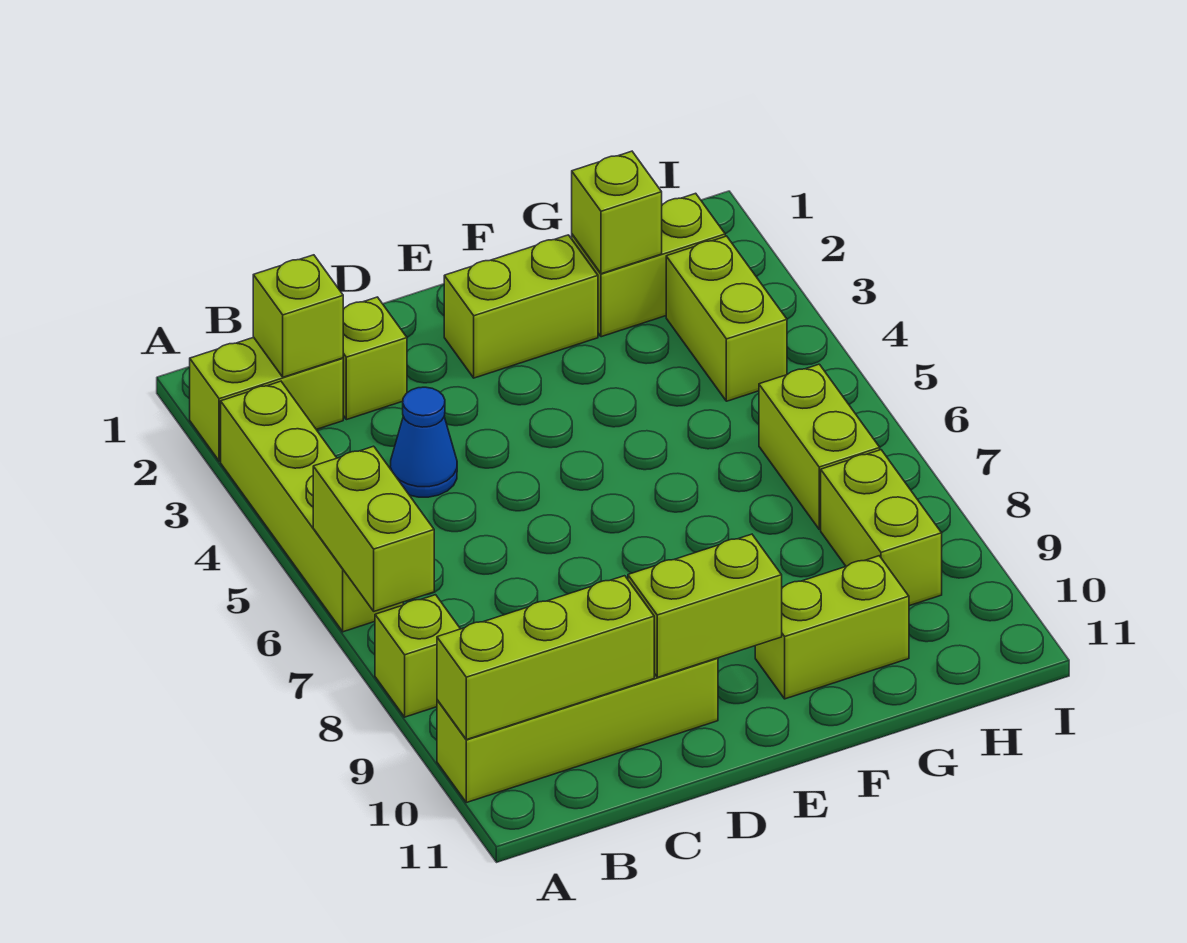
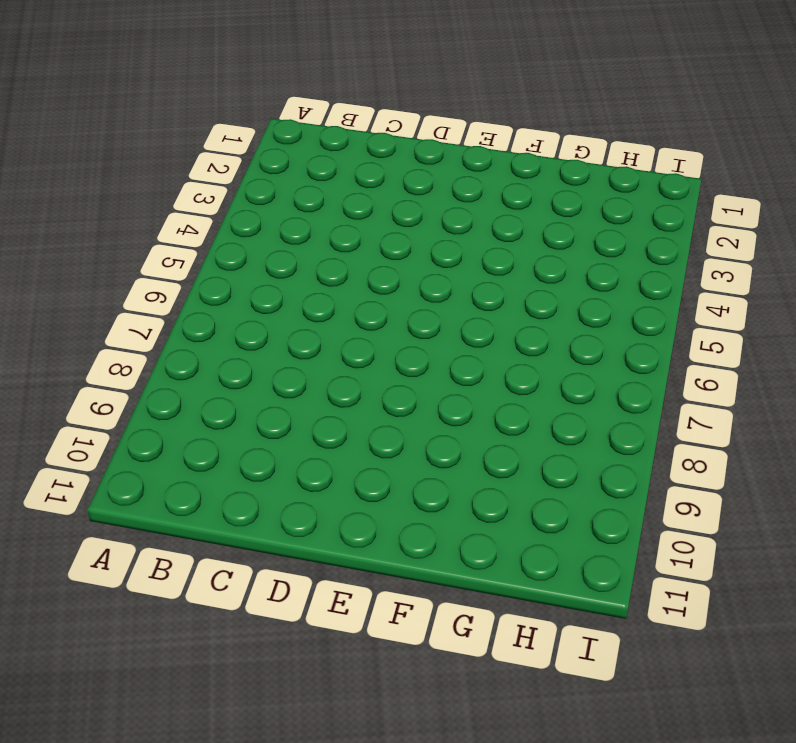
none -> lime 1x2 brick [190,337,343,461]
none -> lime 1x4 brick [221,381,403,632]
none -> lime 1x1 brick [375,595,460,717]

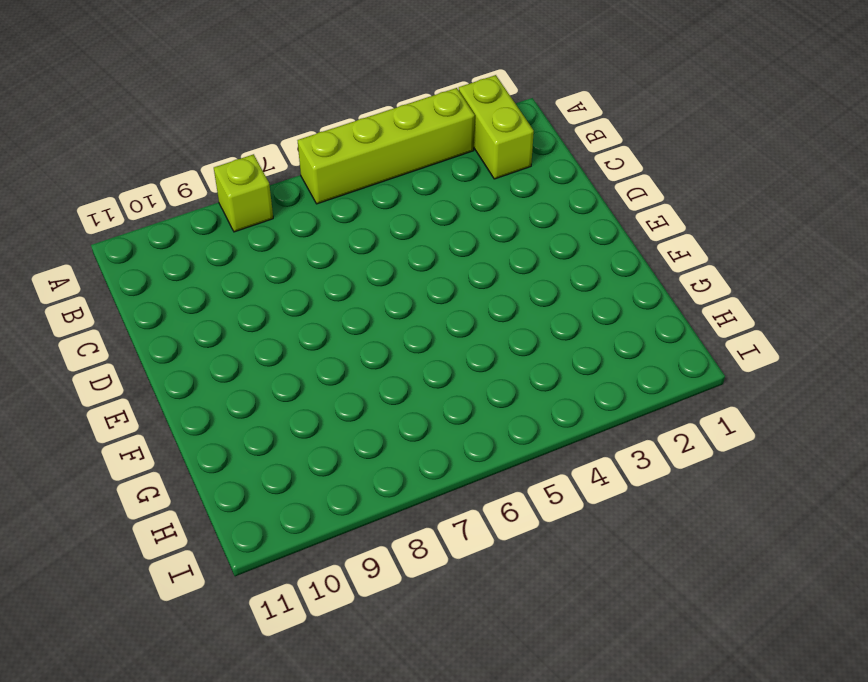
none -> lime 1x4 brick [437,658,718,803]
none -> lime 1x1 brick [343,297,407,420]
none -> blue 1x1 cone [390,387,457,497]

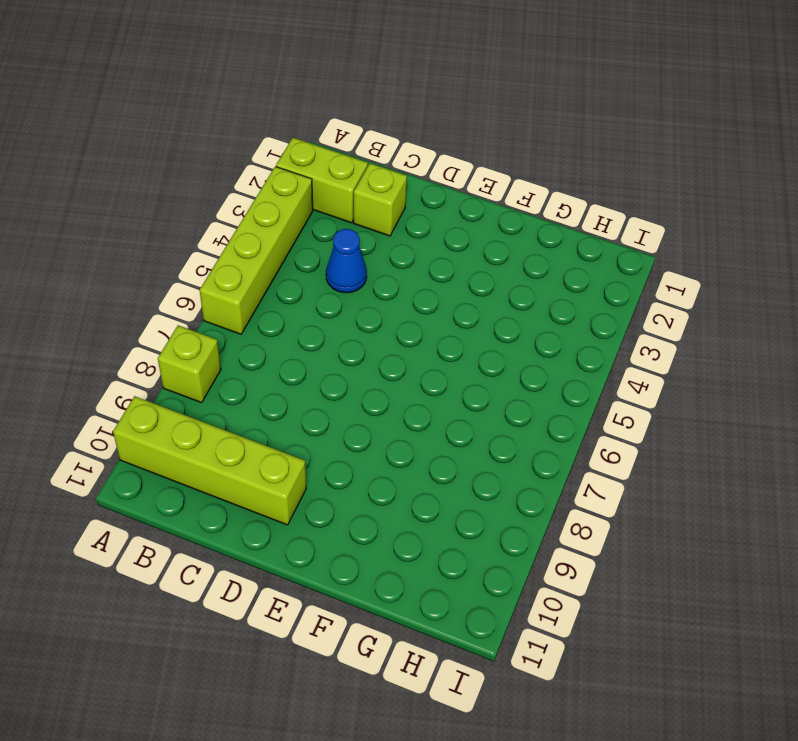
none -> lime 1x2 brick [444,235,598,378]
none -> lime 1x2 brick [755,556,909,699]
none -> lime 1x2 brick [572,193,725,337]

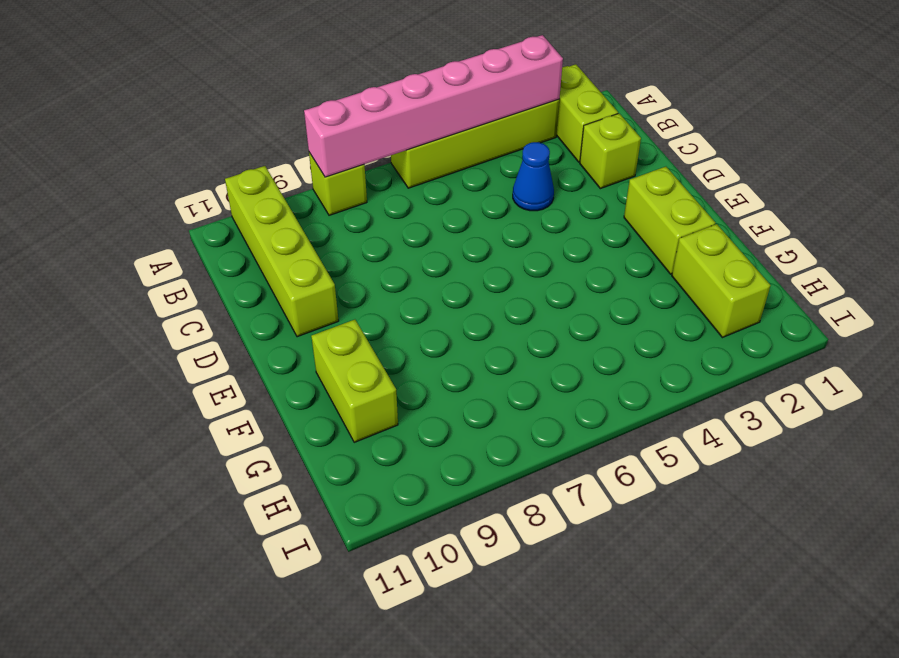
pink 1x6 brick [304,35,563,177] -> lime 1x2 brick [313,446,434,611]
none -> lime 1x2 brick [666,236,787,401]
none -> lime 1x2 brick [759,364,880,529]
none -> lime 1x2 brick [821,450,942,606]

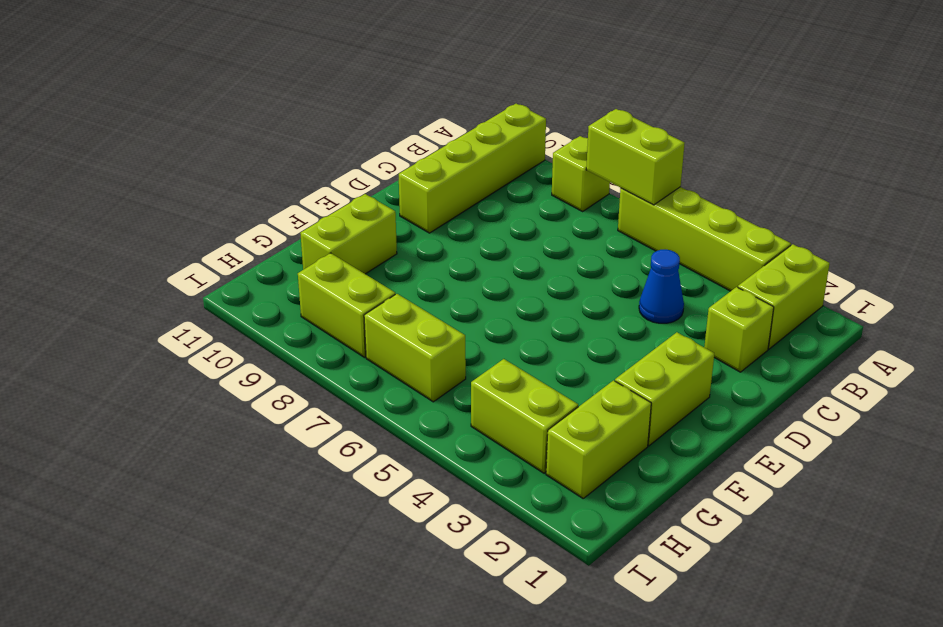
none -> lime 1x3 brick [437,576,654,740]
none -> lime 1x1 brick [253,255,343,377]
none -> lime 1x2 brick [628,534,782,677]

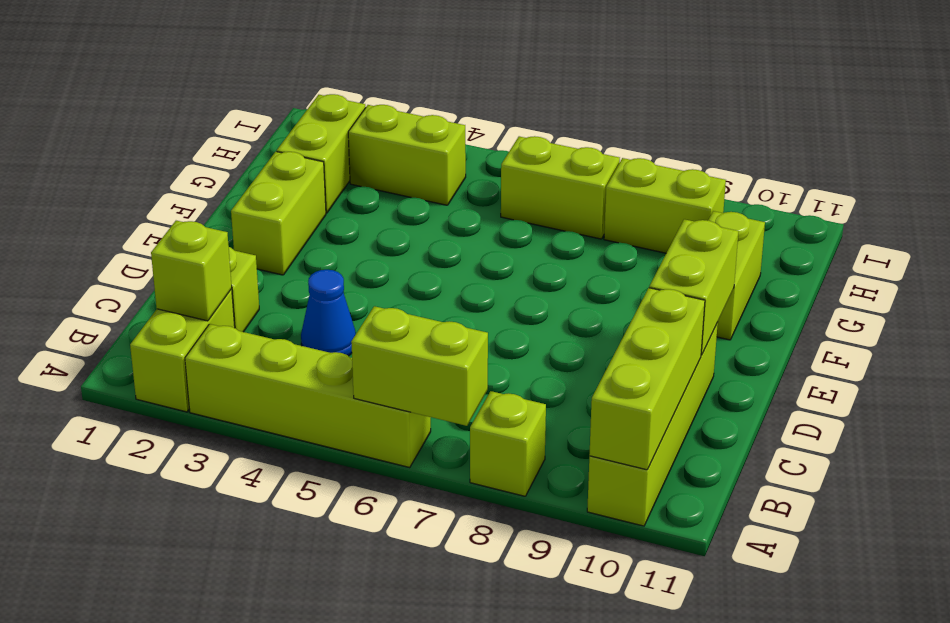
none -> lime 1x1 brick [572,151,662,274]

